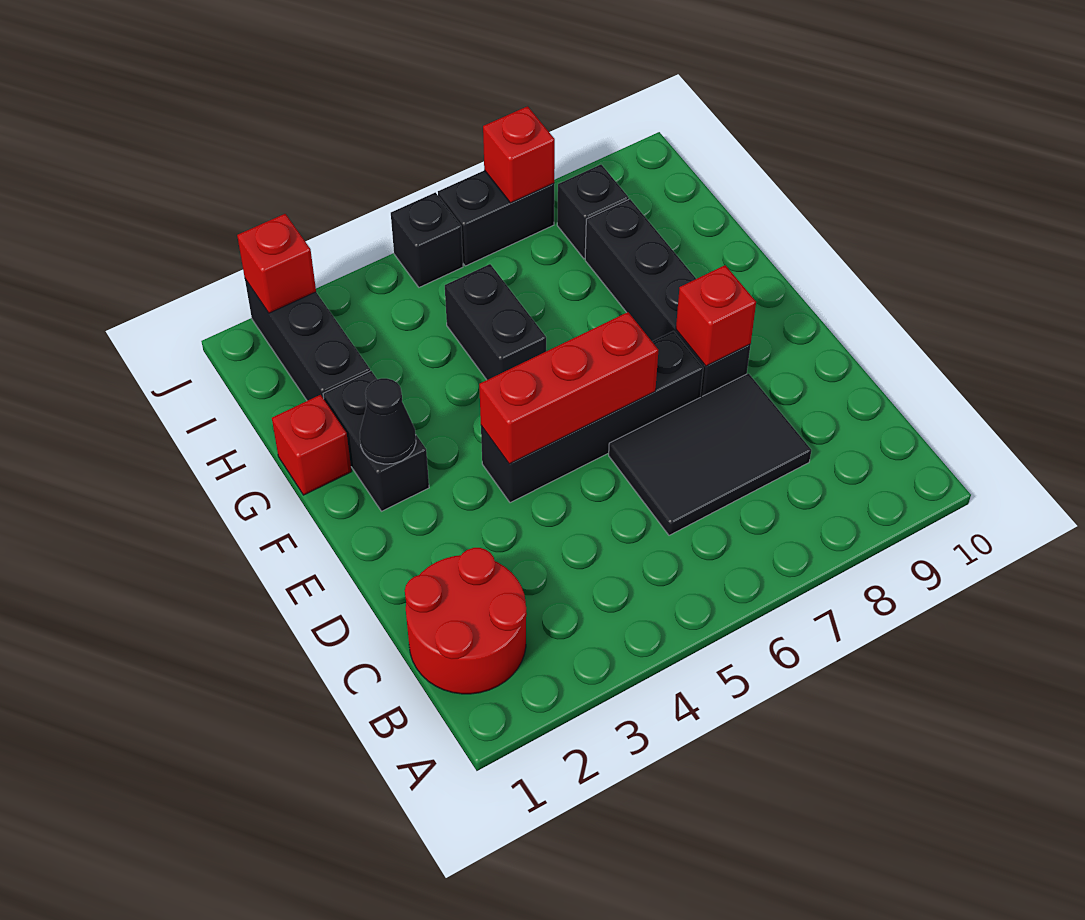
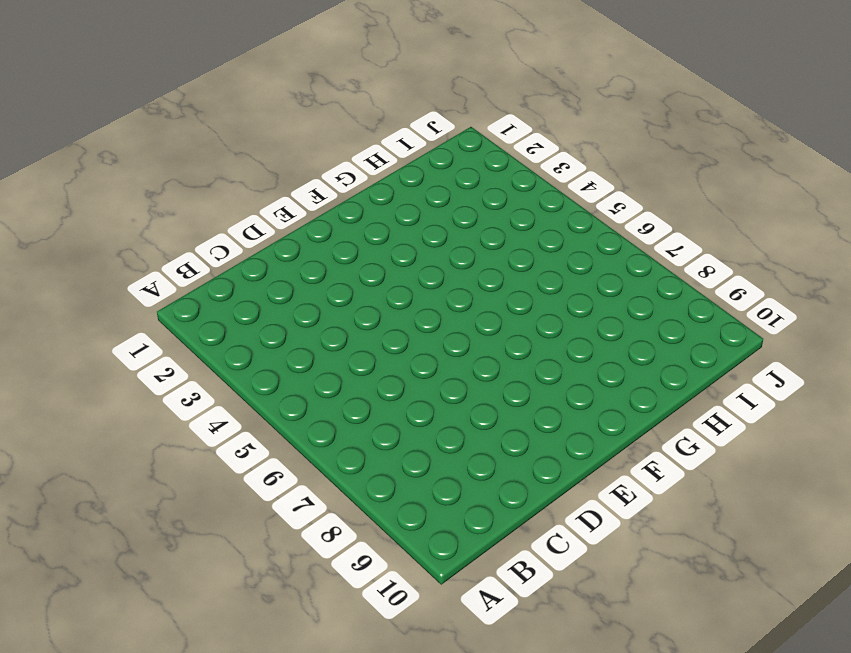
none -> red 2x2 round brick [405,548,527,694]
none -> black 2x3 tile [609,373,811,535]
none -> black 1x4 brick [481,331,703,503]

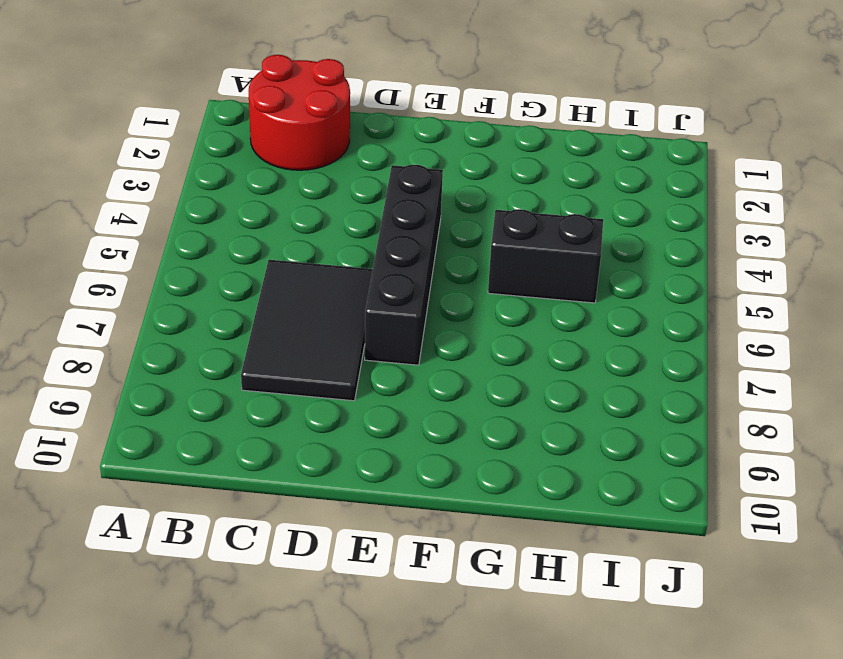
none -> black 1x4 brick [585,199,751,397]
none -> black 1x2 brick [323,371,429,511]
none -> red 1x1 brick [272,395,352,495]

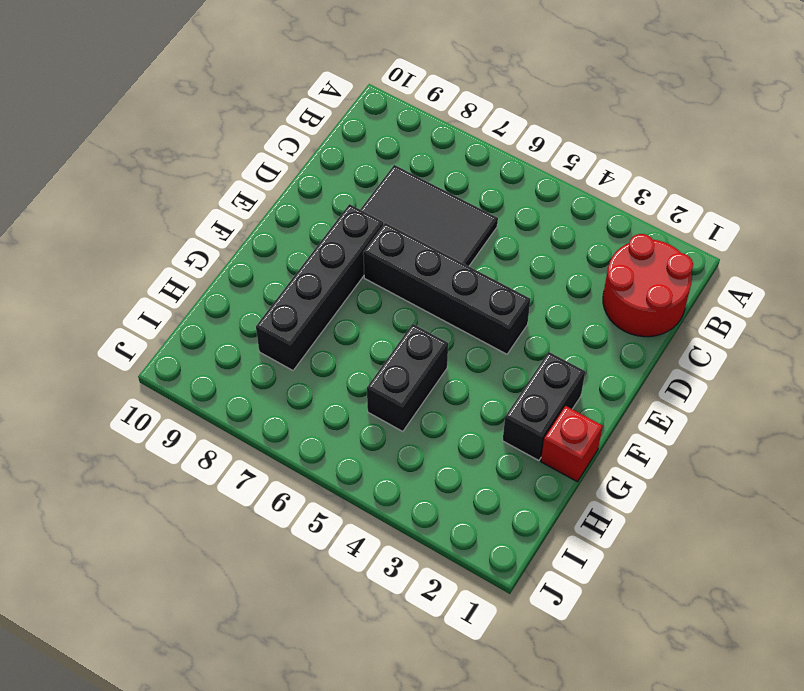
none -> black 1x3 brick [245,279,370,401]
none -> black 1x1 brick [557,165,629,259]
none -> black 1x1 brick [391,192,463,287]

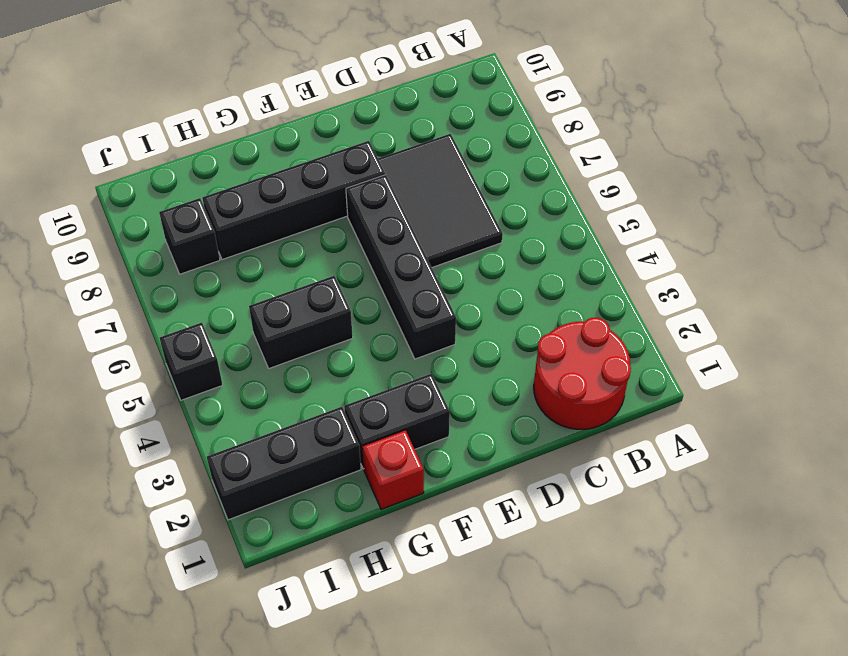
none -> black 1x2 brick [438,170,554,266]
none -> red 1x3 brick [479,312,658,464]
none -> red 1x1 brick [676,265,756,366]

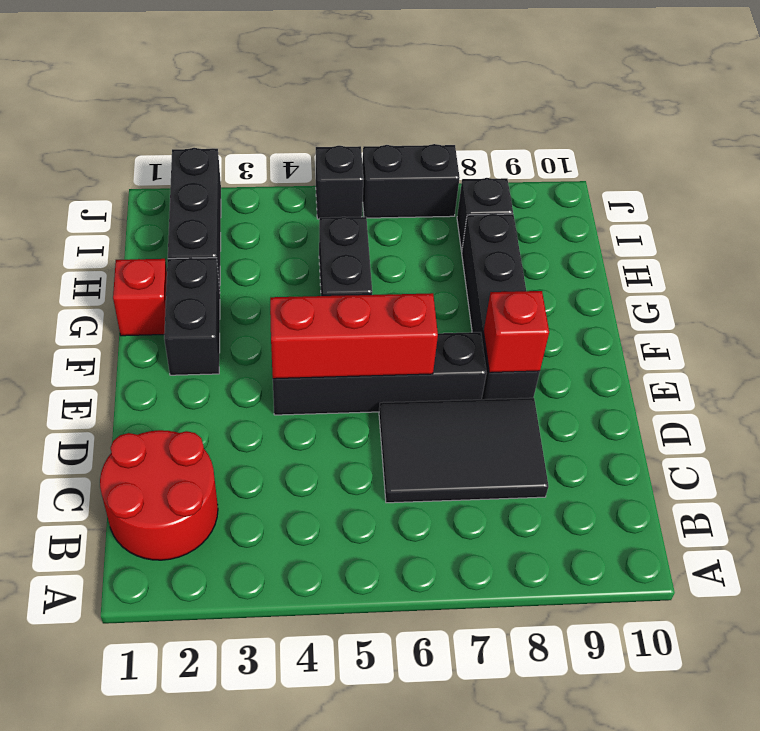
none -> black 1x1 cone [360,378,416,464]
none -> red 1x1 brick [237,214,316,313]
none -> red 1x1 brick [483,106,555,203]

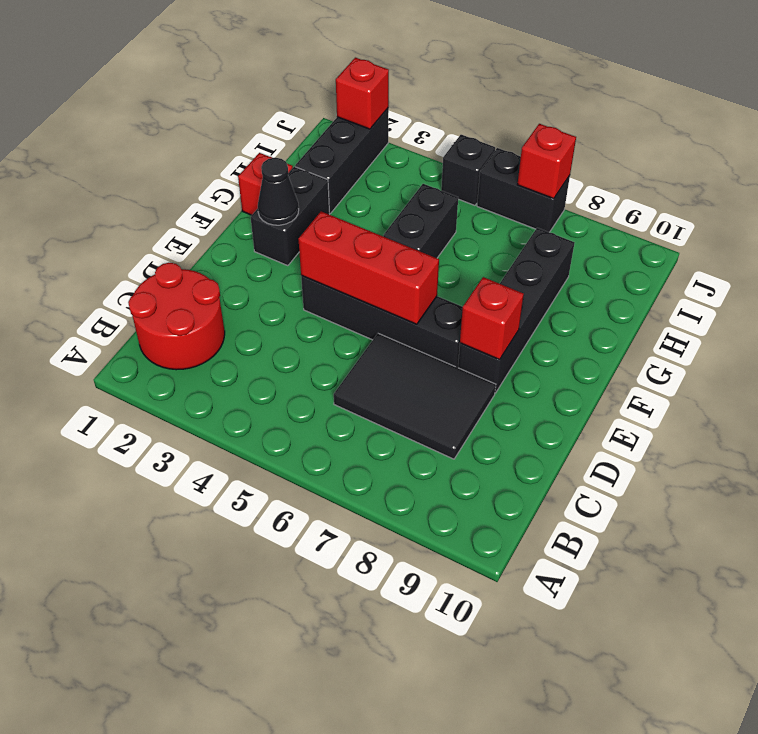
none -> black 1x1 brick [557,165,629,259]

